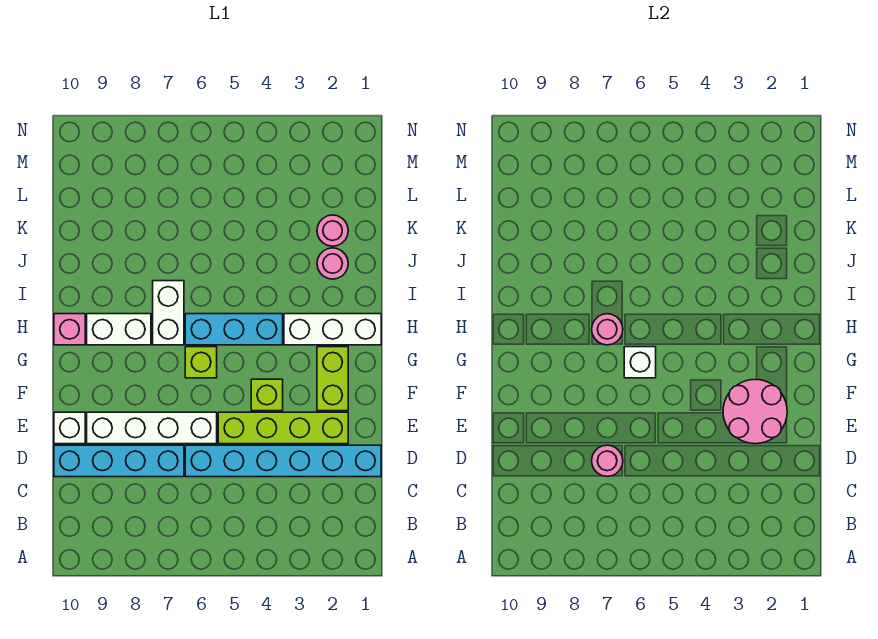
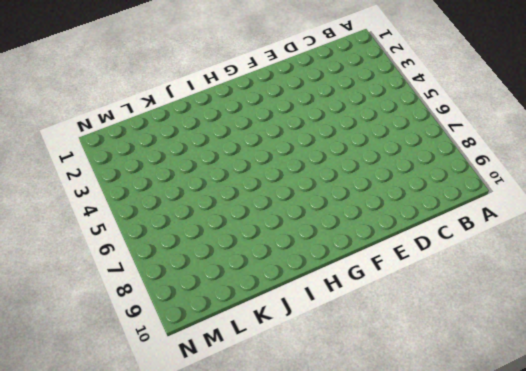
none -> cyan 1x6 brick [185,445,381,477]
none -> cyan 1x4 brick [54,445,184,477]
none -> lime 1x4 brick [218,412,348,444]

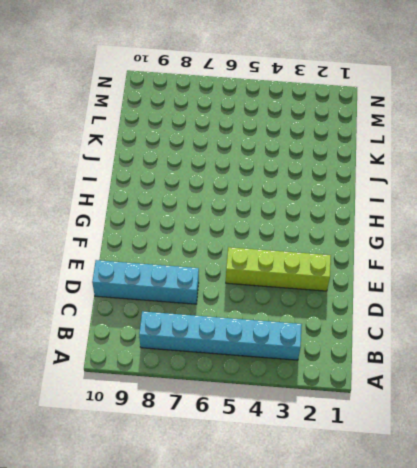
cyan 1x6 brick [139,311,302,360] -> cyan 1x6 brick moved to [185,445,381,477]
none -> white 1x4 brick [87,412,217,444]
none -> white 1x1 brick [54,412,85,444]
none -> lime 1x2 brick [317,347,348,411]

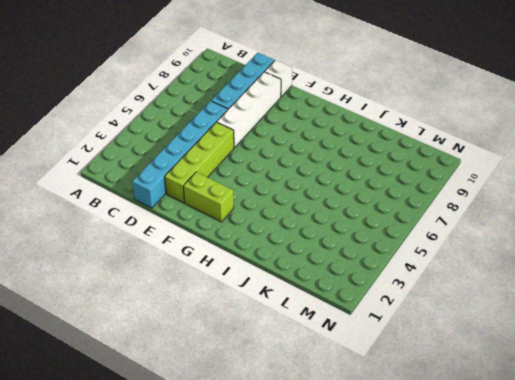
none -> lime 1x1 brick [251,379,283,411]
none -> lime 1x1 brick [185,347,217,378]
none -> white 1x3 brick [284,314,381,345]

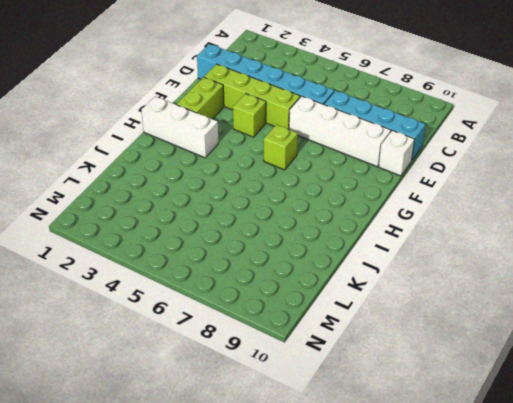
none -> cyan 1x3 brick [185,314,283,345]
none -> white 1x2 brick [153,281,184,345]
none -> white 1x2 brick [87,314,151,345]

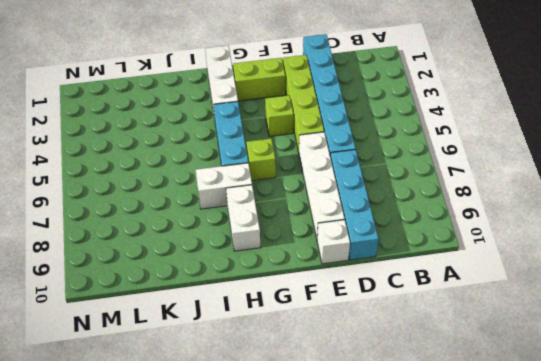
none -> pink 1x1 brick [54,314,85,345]
none -> pink 1x1 round brick [317,248,348,279]
none -> pink 1x1 round brick [317,215,348,246]

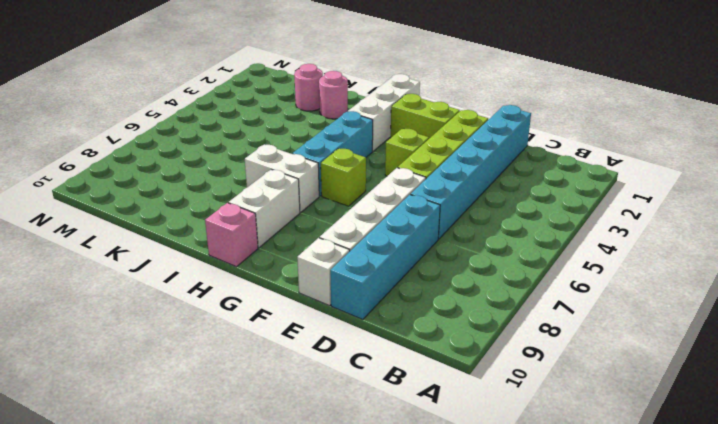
none -> pink 1x1 round brick [592,445,623,476]
none -> pink 2x2 round brick [723,379,787,444]
none -> white 1x1 brick [624,347,656,378]

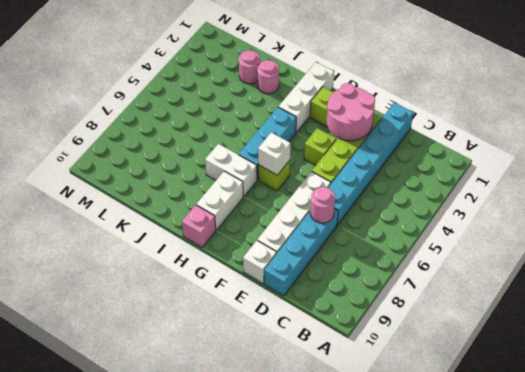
none -> pink 1x1 round brick [592,314,623,345]

